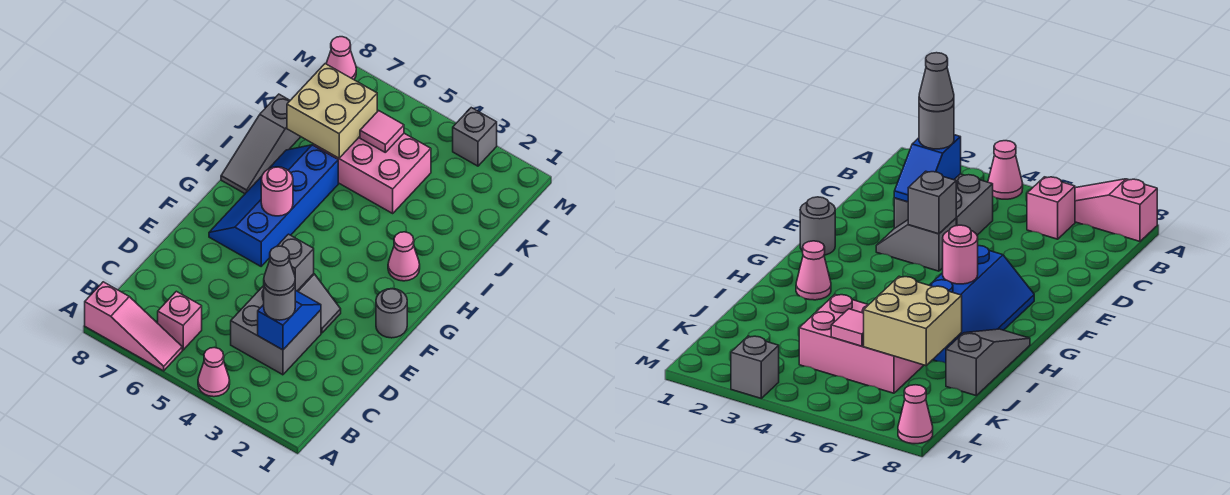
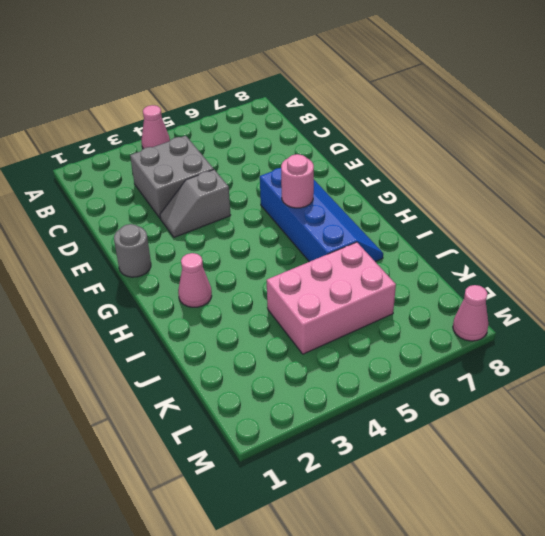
none -> pink 1x3 slope [85,282,182,371]
none -> pink 1x1 brick [158,291,202,350]
none -> grey 1x3 slope [221,94,301,194]

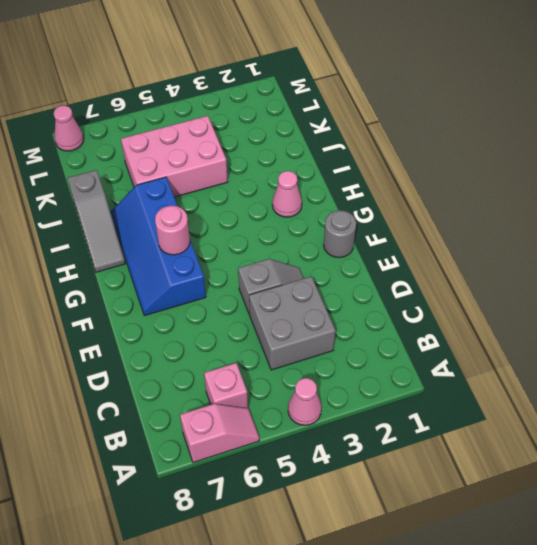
pink 1x2 slope [180,404,259,462] -> pink 1x3 slope [85,282,182,371]
none -> grey 1x1 brick [453,108,497,166]
none -> blue 1x2 slope [258,290,321,350]
none -> grey 1x1 brick [277,234,314,291]

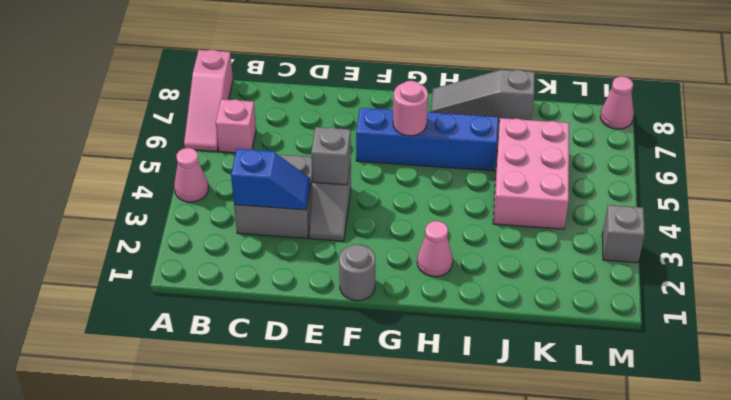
none -> tan 2x2 brick [287,64,377,158]
none -> pink 1x1 tile [360,111,404,152]
none -> grey 1x1 round brick [264,287,295,320]

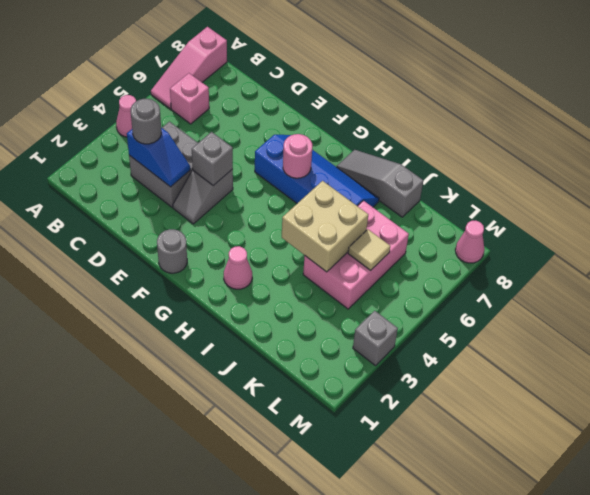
tan 2x2 brick [282,181,368,272] -> tan 2x2 brick moved to [287,64,377,158]
tan 1x1 tile [348,229,390,270] -> pink 1x1 tile [360,111,404,152]
none -> grey 1x1 cone [264,246,295,295]

